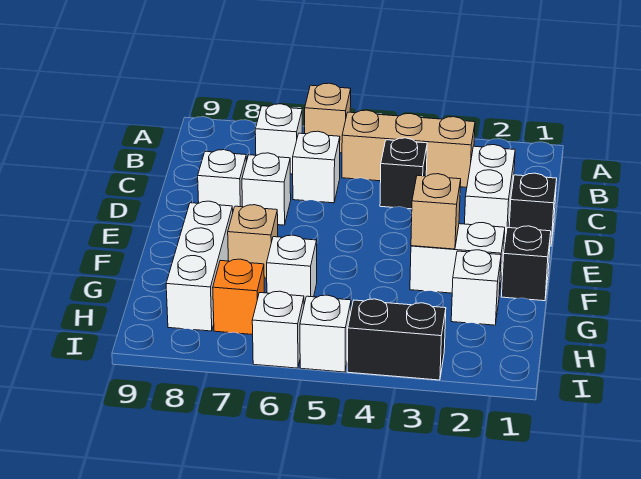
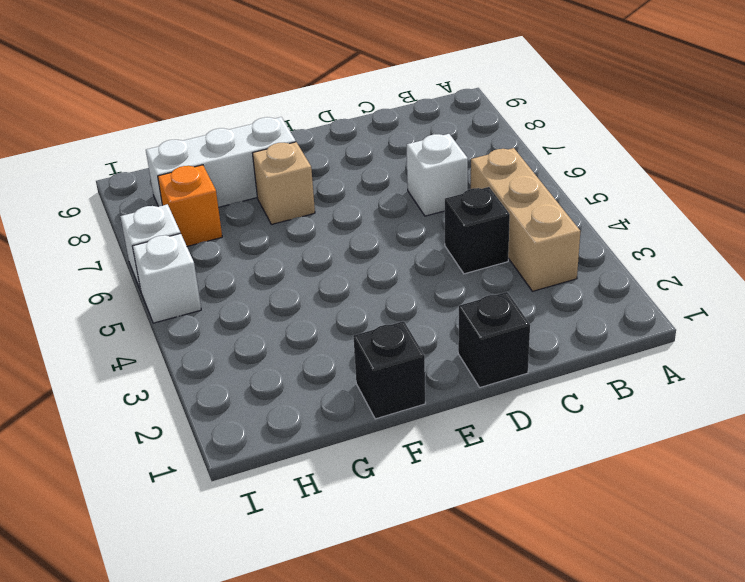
none -> tan 1x1 brick [305,83,351,153]
none -> white 1x1 brick [255,104,302,174]
none -> white 1x2 brick [465,145,515,243]

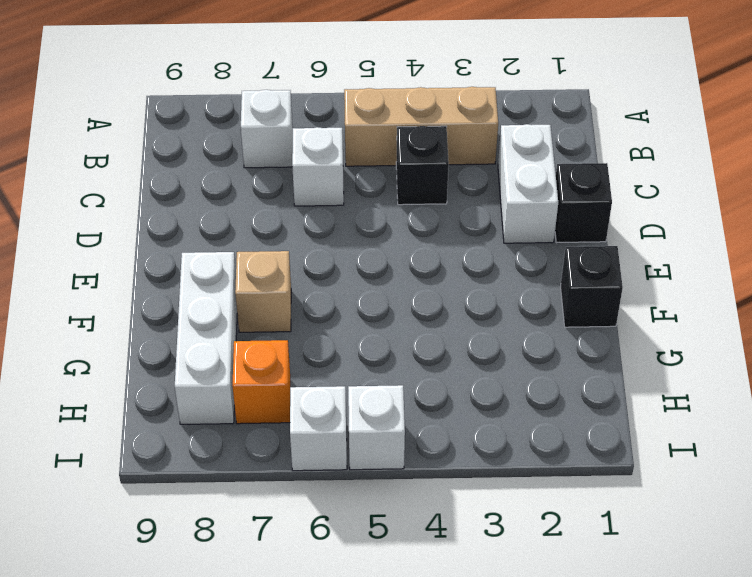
none -> tan 1x1 brick [305,83,351,153]
none -> white 1x1 brick [242,153,291,225]
none -> white 1x1 brick [198,150,246,210]

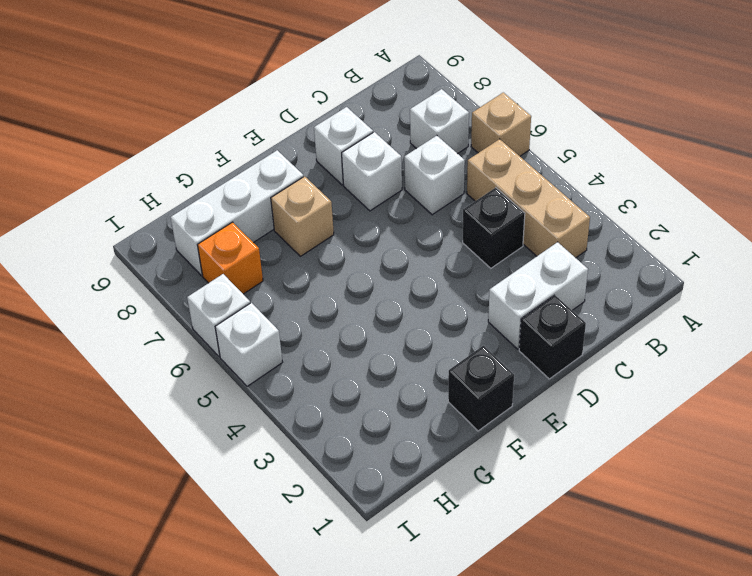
none -> white 1x2 brick [410,223,505,295]
none -> white 1x1 brick [451,250,501,325]
none -> white 1x1 brick [267,235,317,304]

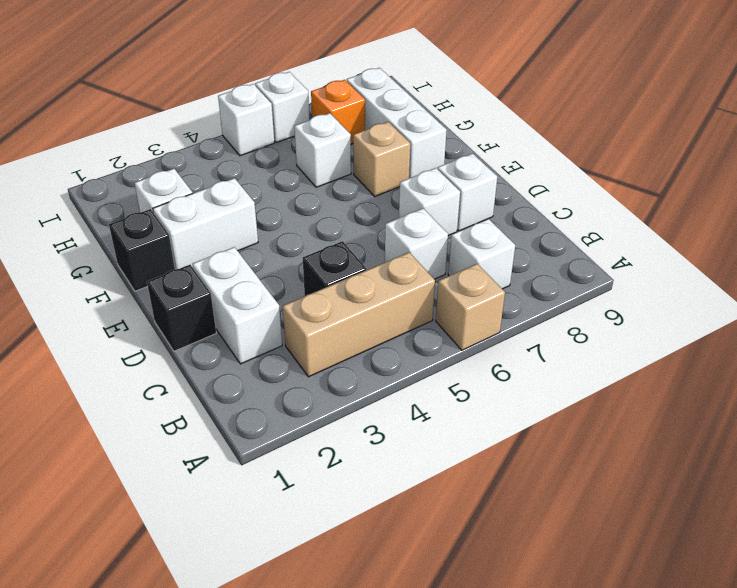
none -> black 1x2 brick [347,299,446,380]
none -> tan 1x1 brick [411,174,461,249]

